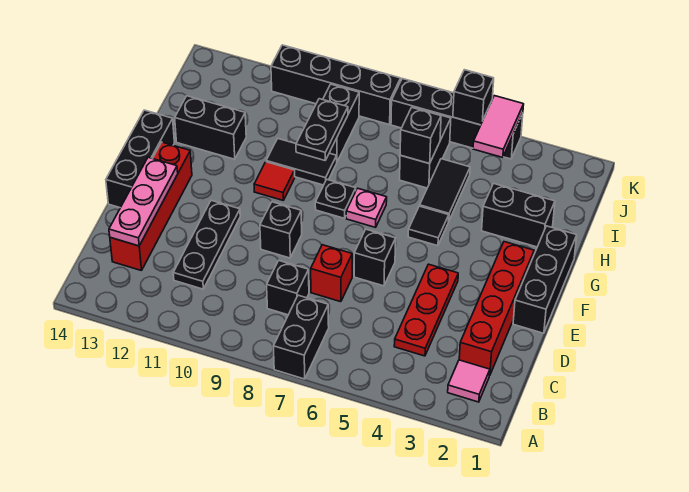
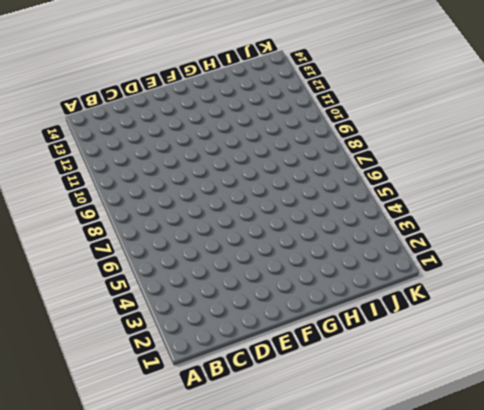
none -> black 1x2 brick [273,295,329,379]
none -> pink 1x1 tile [448,360,490,402]
none -> red 1x4 brick [459,242,534,376]

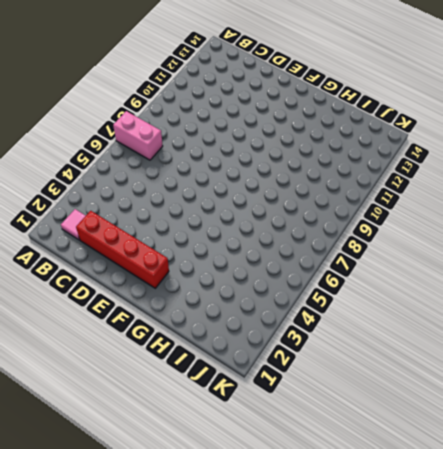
pink 1x2 brick [113,111,163,160] -> black 1x2 brick [273,295,329,379]
none -> red 1x3 plate [394,264,458,356]
none -> black 1x1 brick [267,260,309,315]
none -> black 1x3 plate [173,200,240,289]

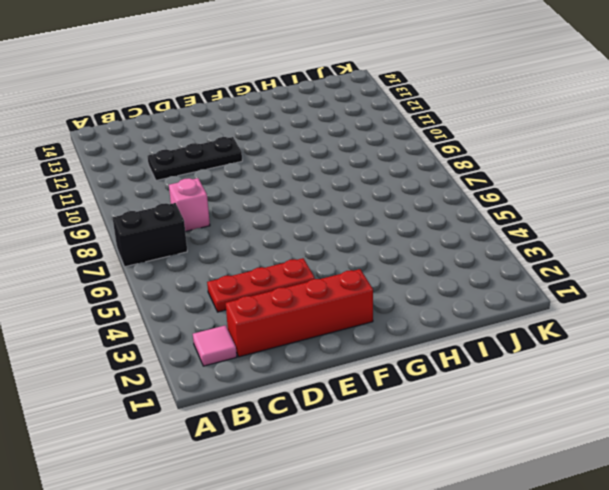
pink 1x1 brick [169,178,210,232] -> black 1x1 brick [267,260,309,315]
none -> red 1x4 brick [110,142,192,271]
none -> red 1x1 brick [311,245,352,302]
none -> black 1x3 brick [513,226,577,333]

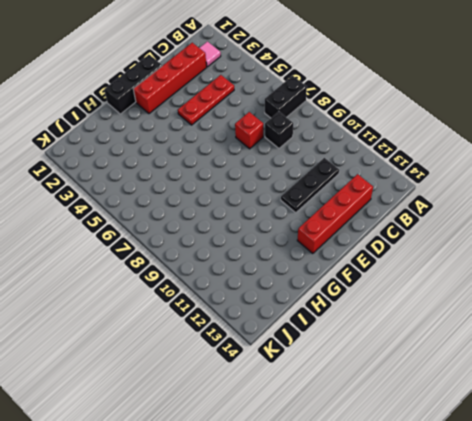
none -> black 1x1 brick [354,229,396,286]
none -> black 1x1 brick [260,202,302,258]
none -> black 1x3 brick [106,110,174,208]

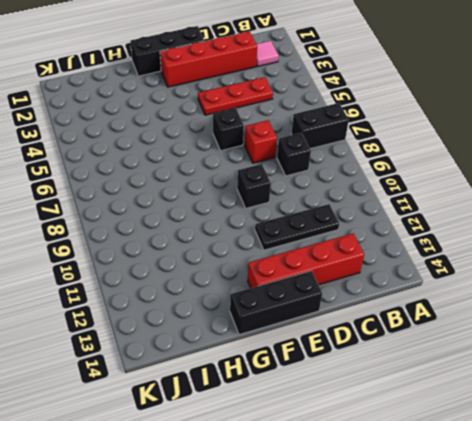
none -> black 1x1 tile [408,206,449,246]
none -> pink 1x1 plate [346,188,387,227]
none -> black 1x1 plate [315,180,356,218]

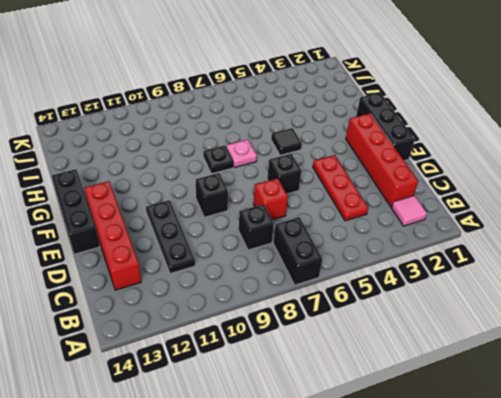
none -> red 1x1 tile [254,162,295,200]
none -> black 1x2 brick [482,183,555,247]
none -> black 1x2 tile [420,159,470,221]

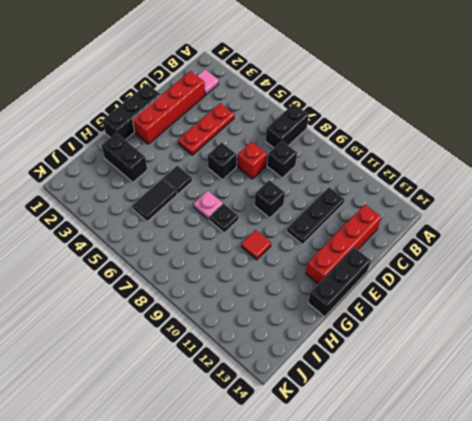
none -> black 1x2 tile [266,139,337,185]
none -> black 1x2 brick [175,96,246,159]
none -> black 1x2 brick [400,110,451,188]

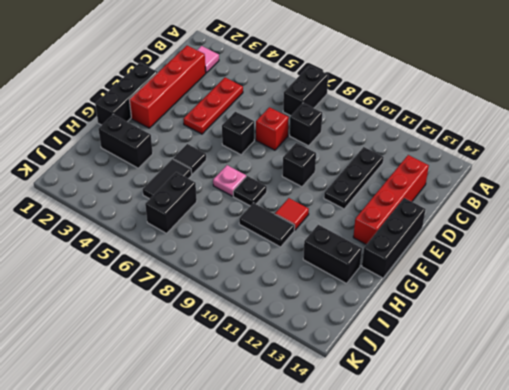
none -> black 1x2 brick [323,84,359,162]
none -> black 1x4 brick [391,79,523,159]
none -> black 1x4 brick [271,45,401,125]

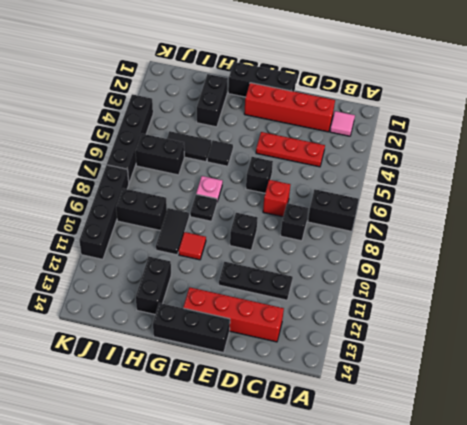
none -> pink 1x3 plate [109,157,178,246]
none -> black 1x2 plate [296,99,348,160]
none -> black 1x1 brick [400,108,441,164]

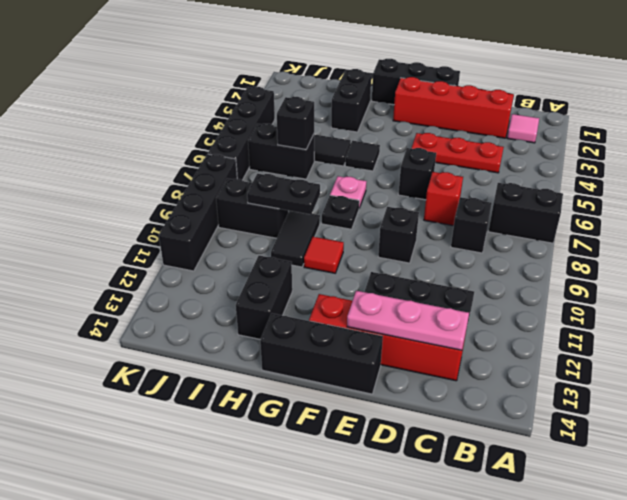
none -> pink 1x2 tile [473,96,524,158]
none -> black 1x1 brick [453,70,494,125]

